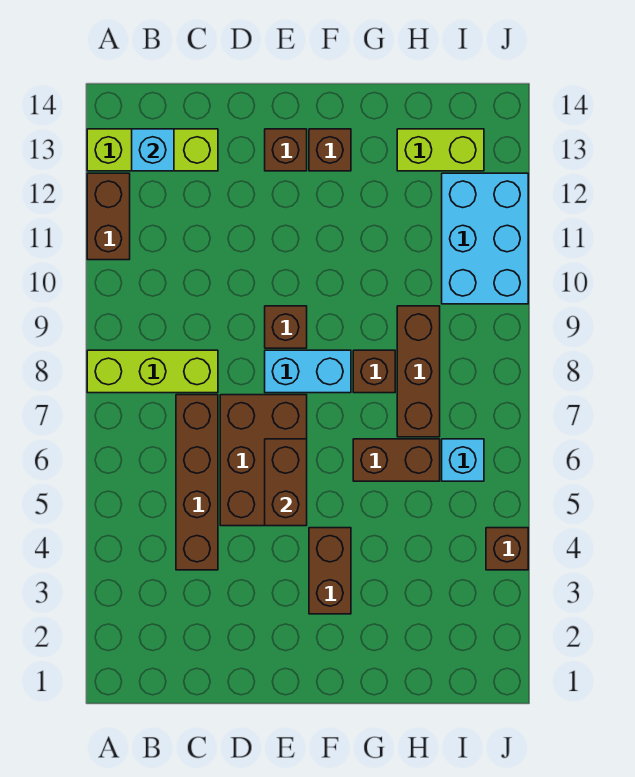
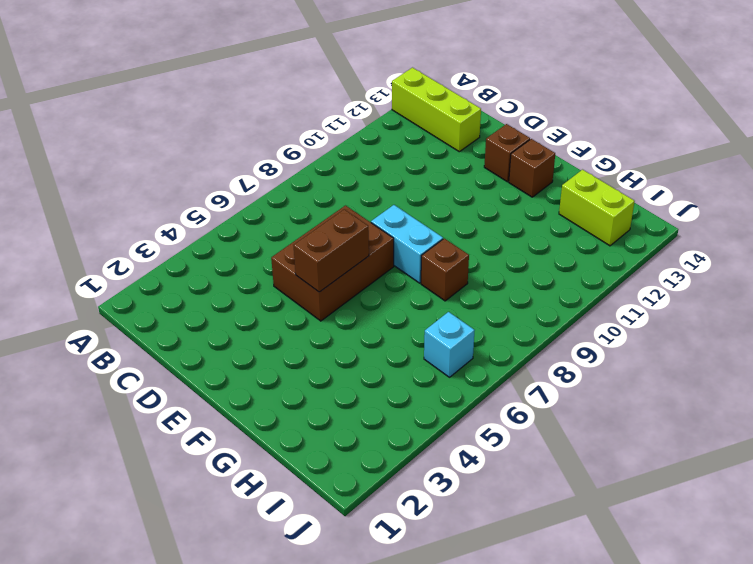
none -> lime 1x3 brick [87,350,218,393]
none -> brown 1x2 brick [87,173,130,260]
none -> brown 1x4 brick [176,395,218,570]

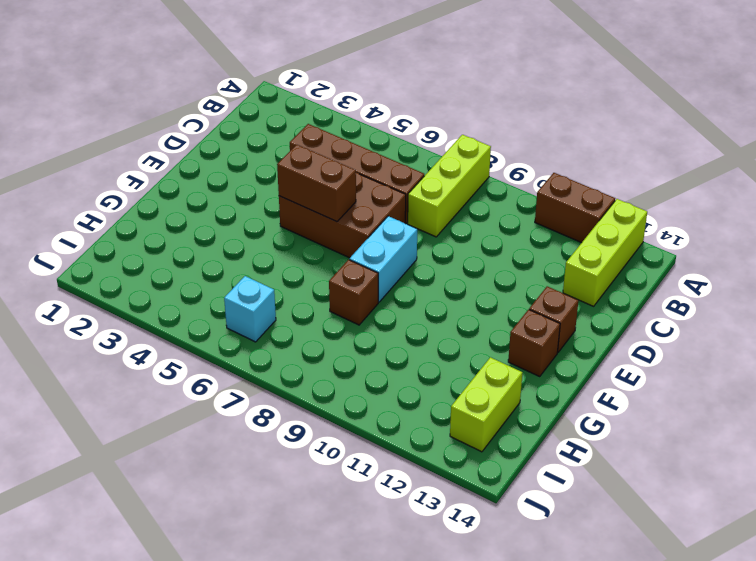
none -> brown 1x1 brick [265,306,307,348]
none -> brown 1x2 brick [309,528,351,614]
none -> brown 1x2 brick [353,439,440,481]

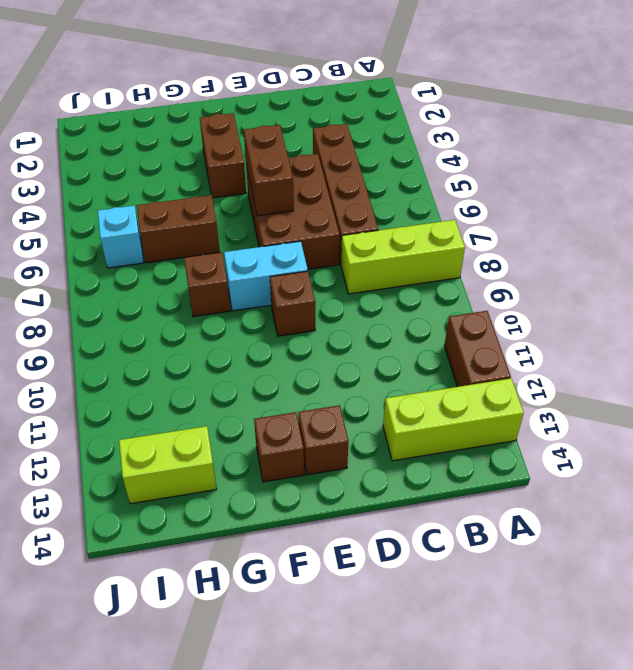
none -> brown 1x3 brick [397,306,440,437]
none -> cyan 2x3 brick [442,173,528,304]
none -> brown 1x1 brick [486,528,528,570]

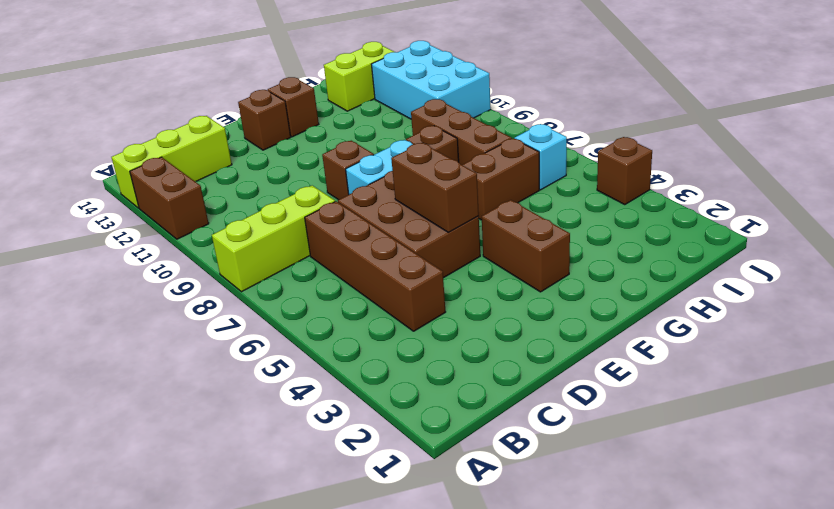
none -> cyan 1x1 brick [132,129,174,171]

